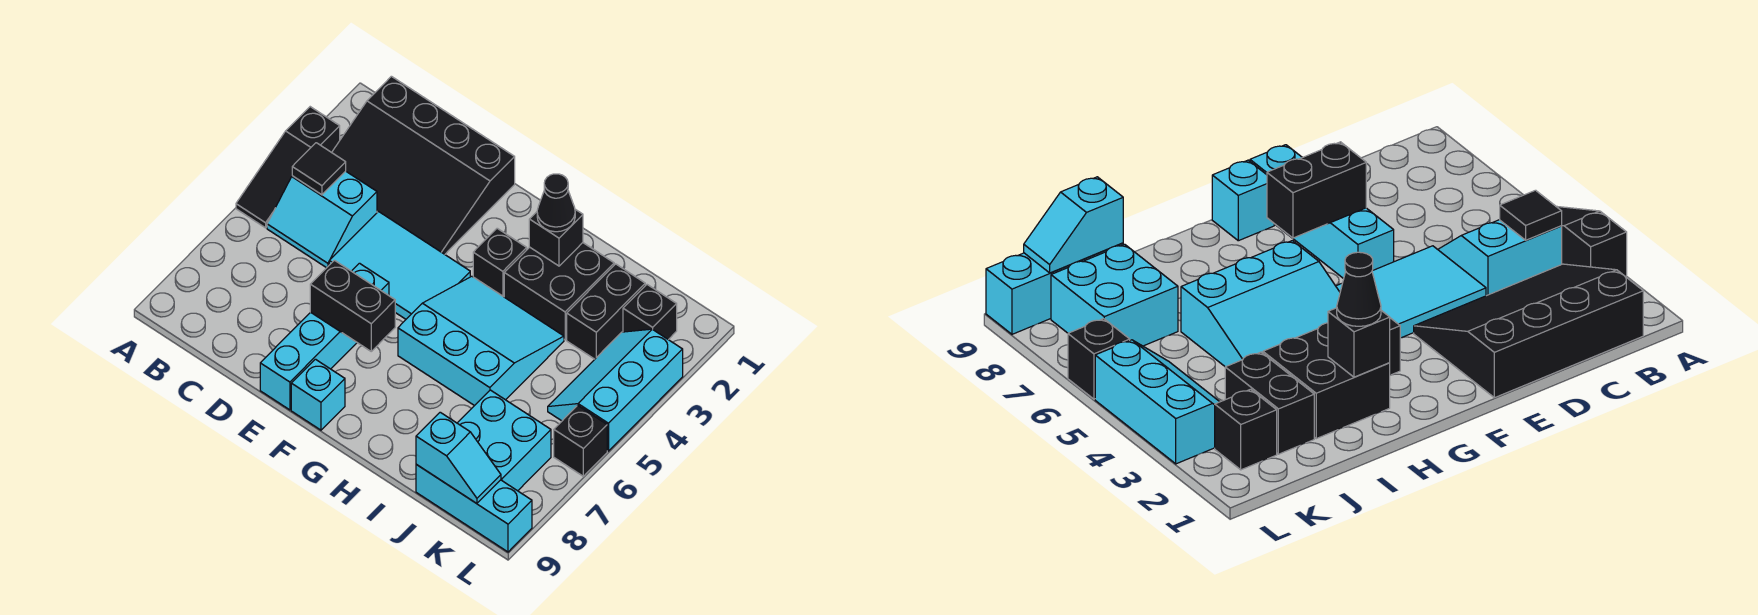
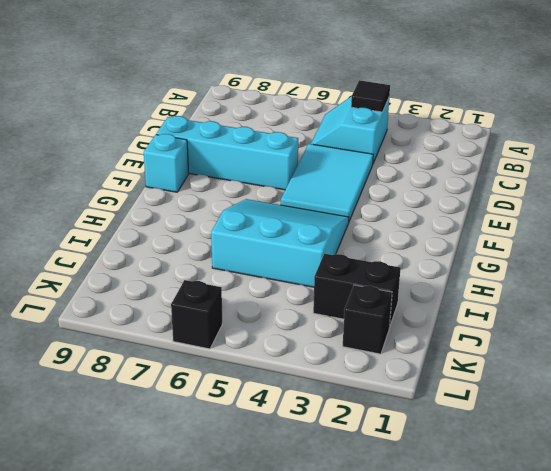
cyan 3x3 slope [211,199,349,287] -> cyan 3x3 slope turned to [398,276,564,406]
none -> black 1x3 slope [236,107,340,228]
none -> black 3x4 slope [332,76,515,254]
none -> black 1x1 brick [473,228,527,297]

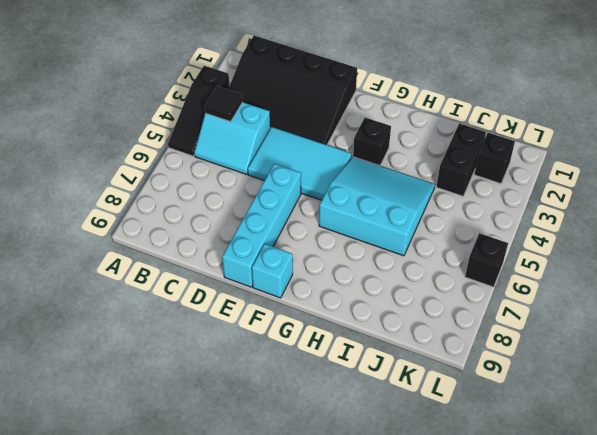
none -> black 2x2 brick [504,243,614,340]
none -> cyan 2x2 brick [458,390,551,491]
none -> cyan 1x3 brick [416,464,532,552]

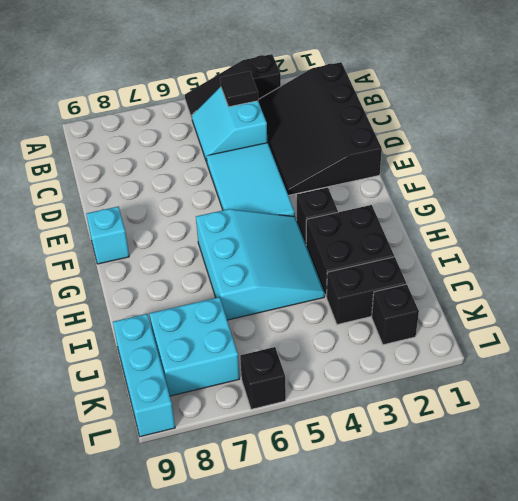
none -> cyan 1x4 brick [260,263,389,410]
none -> cyan 2x3 slope [548,329,683,451]
none -> black 1x2 brick [310,260,395,351]

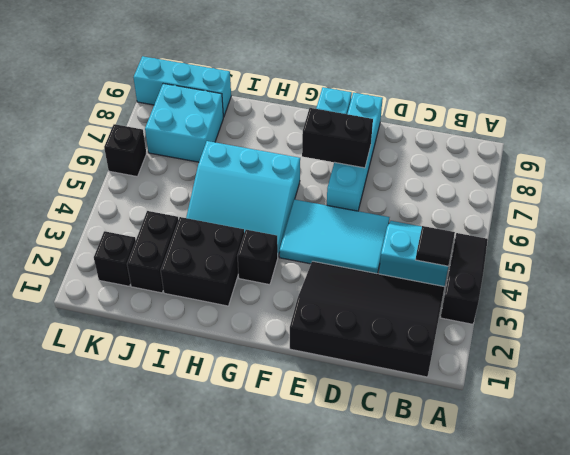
none -> cyan 2x3 slope [548,329,683,451]
none -> black 1x1 brick [529,209,583,266]
none -> cyan 1x2 slope [416,412,501,504]

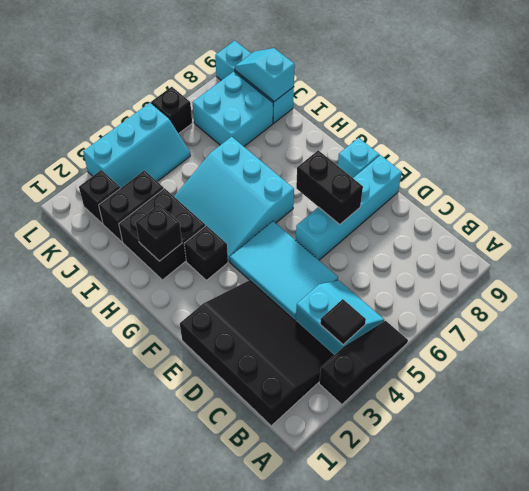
none -> black 1x1 cone [537,174,575,232]

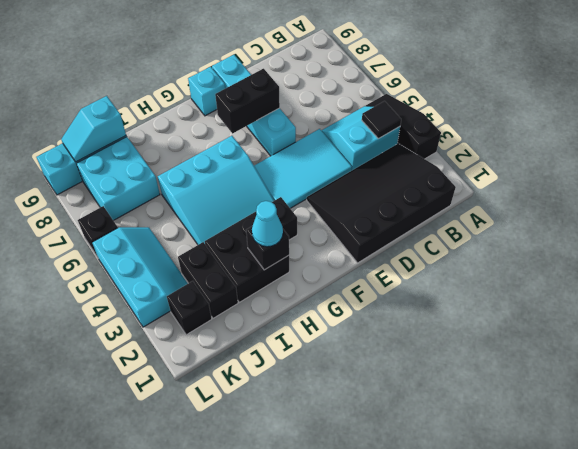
cyan 1x1 cone [252,201,283,247] -> black 1x1 cone [537,174,575,232]

